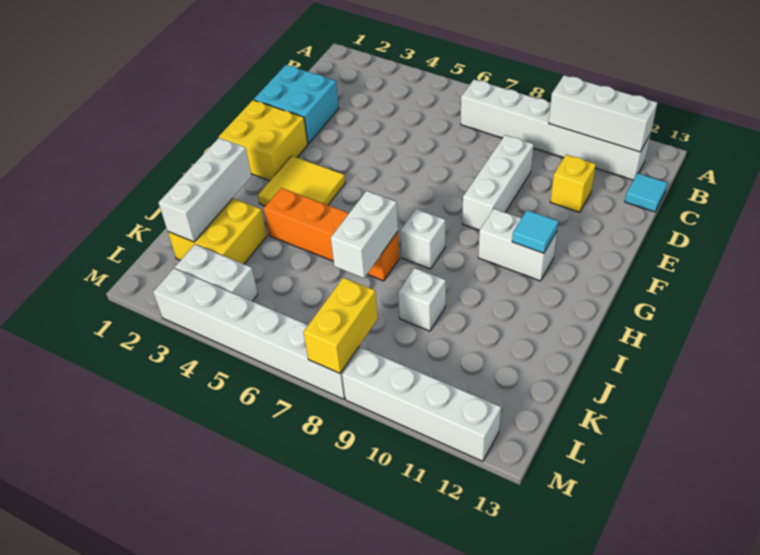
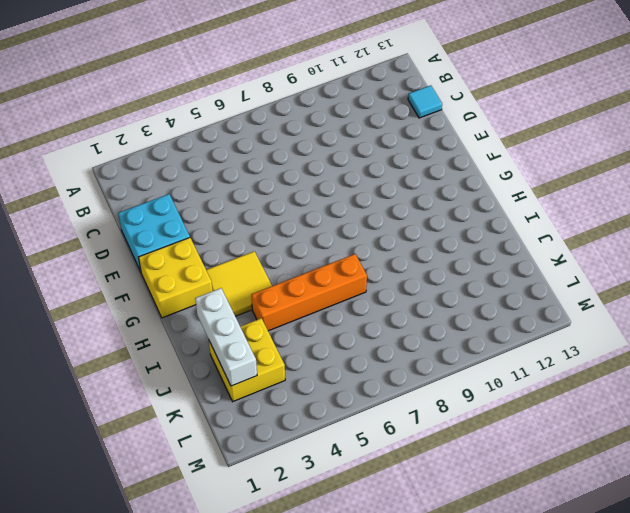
none -> white 1x6 brick [461,80,651,180]
none -> white 1x3 brick [462,135,534,230]
none -> yellow 1x1 brick [550,155,596,212]

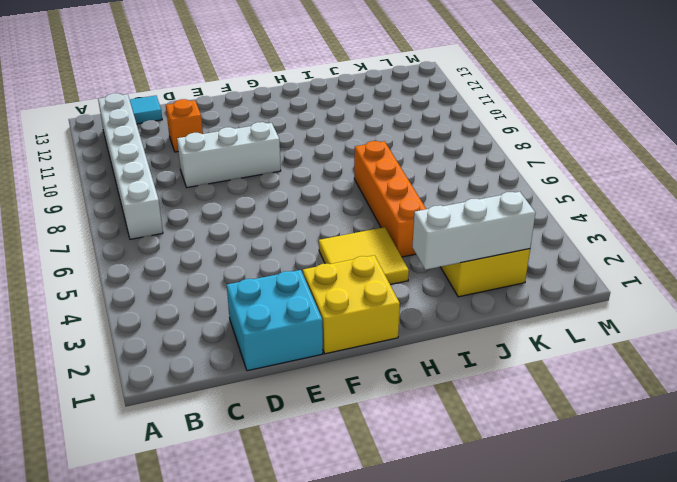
orange 1x1 brick [166,99,203,152] -> yellow 1x1 brick [550,155,596,212]
none -> white 1x2 brick [478,209,557,281]
none -> white 1x1 brick [400,209,445,269]
none -> white 1x1 brick [398,268,446,331]

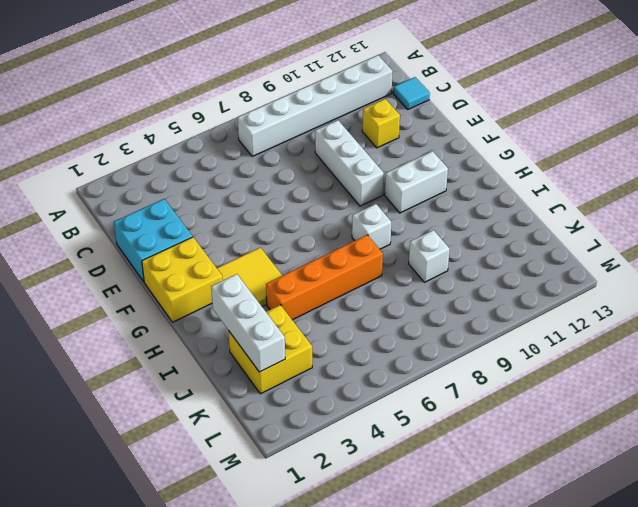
none -> white 1x2 brick [175,244,258,301]
none -> white 1x6 brick [153,268,359,399]
none -> white 1x4 brick [342,348,501,461]

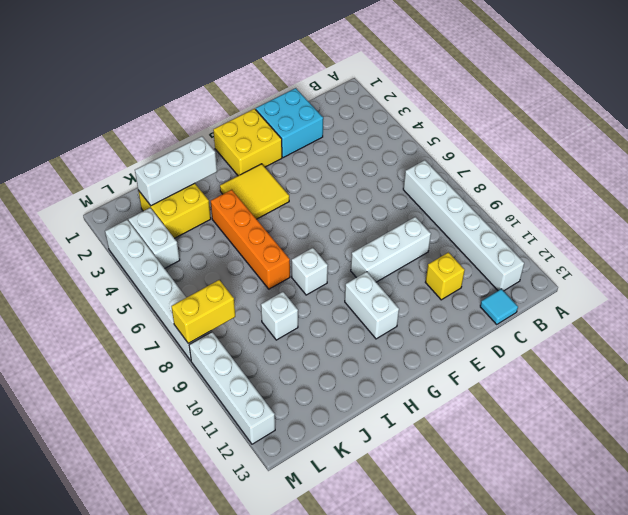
none -> white 1x3 brick [549,75,657,152]
none -> cyan 1x1 tile [512,210,558,253]
none -> white 1x2 brick [331,191,398,278]

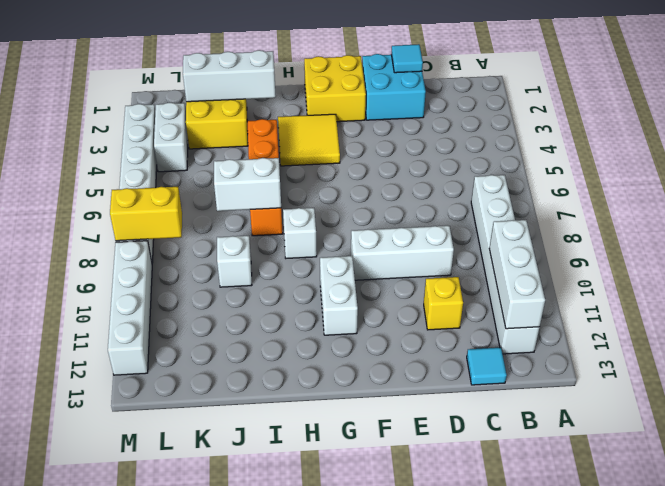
cyan 1x1 tile [391,44,423,73] -> cyan 1x1 tile moved to [512,210,558,253]

